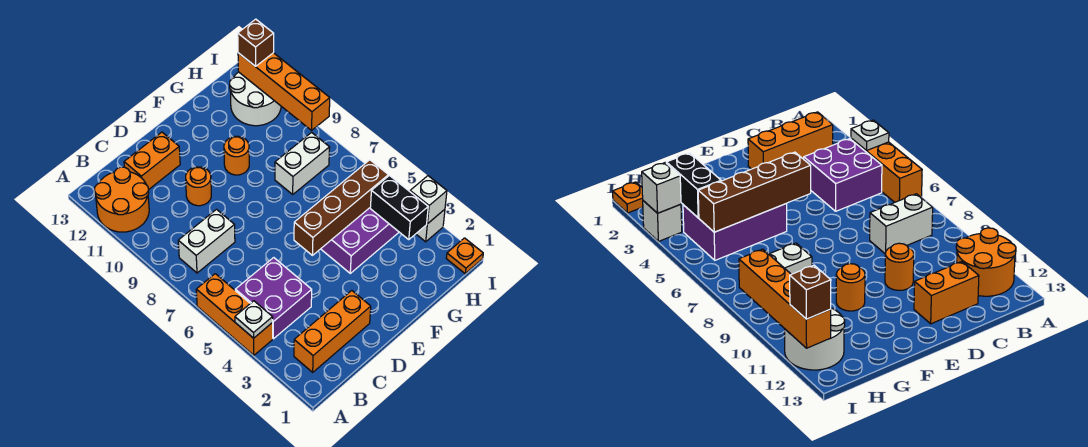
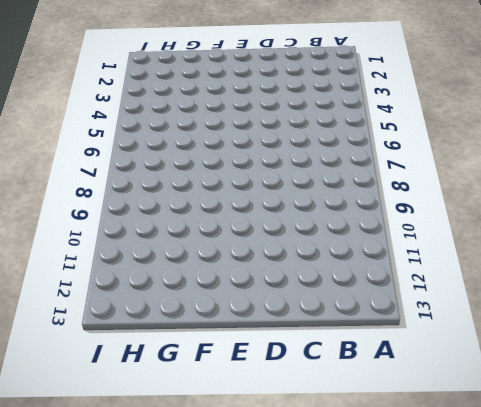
none -> orange 1x3 brick [196,274,273,355]
none -> orange 2x2 round brick [94,167,149,232]
none -> orange 1x3 brick [294,291,371,372]

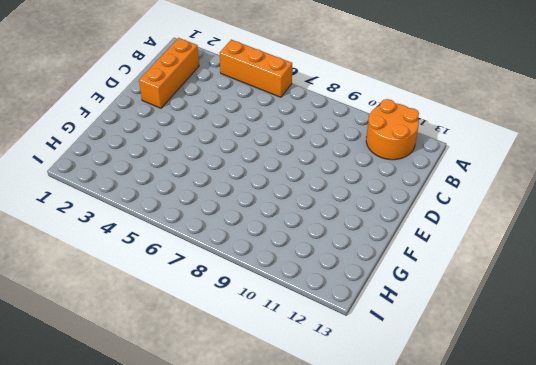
none -> purple 2x2 brick [235,258,312,339]
none -> white 1x2 brick [178,209,235,273]
none -> orange 1x2 brick [124,132,180,190]

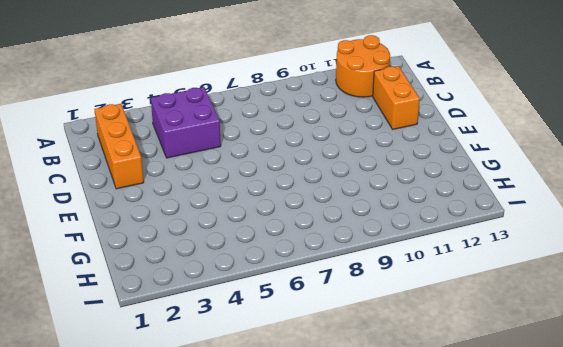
none -> orange 1x3 brick [196,274,273,355]
none -> white 1x2 brick [178,209,235,273]
none -> orange 1x1 round brick [186,167,211,206]

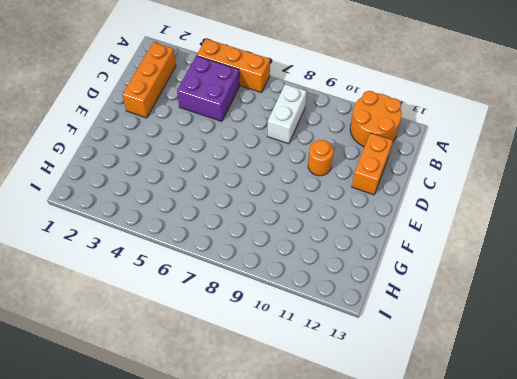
none -> purple 2x3 brick [321,208,399,273]
none -> orange 1x1 round brick [224,136,249,175]
none -> white 1x2 brick [275,133,330,194]

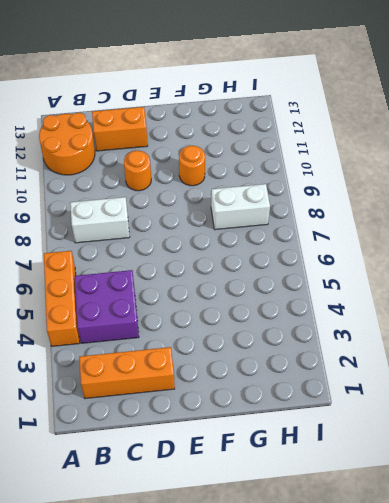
none -> purple 2x3 brick [321,208,399,273]
none -> white 2x2 round brick [230,72,281,126]
none -> orange 1x1 plate [446,238,483,274]

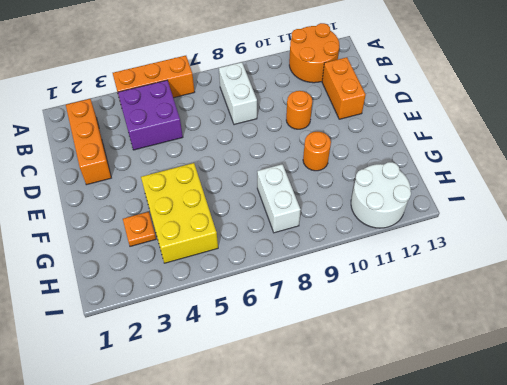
yellow 2x3 brick [141,163,218,263] -> purple 2x3 brick [321,208,399,273]
orange 1x1 plate [123,212,156,246] -> orange 1x1 plate moved to [446,238,483,274]
none -> white 1x1 brick [416,209,445,242]
none -> white 1x1 plate [235,301,273,338]
none -> brown 1x4 brick [294,160,388,255]

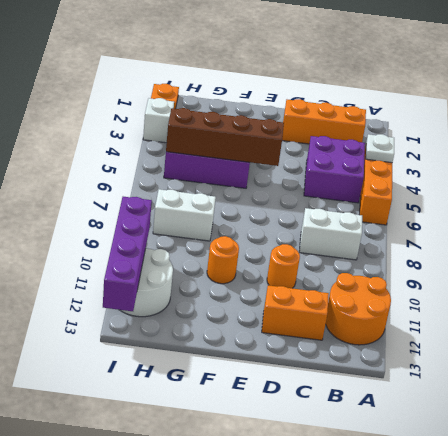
purple 1x4 brick [103,197,152,311] -> orange 1x4 brick [238,53,330,130]
none -> black 1x2 brick [370,176,428,240]
none -> white 1x1 brick [410,176,447,224]
none -> brown 1x1 brick [238,19,274,66]

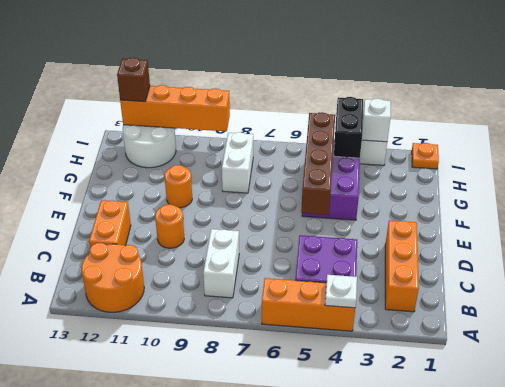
black 1x2 brick [334,97,363,158] -> black 1x2 brick turned to [370,176,428,240]

